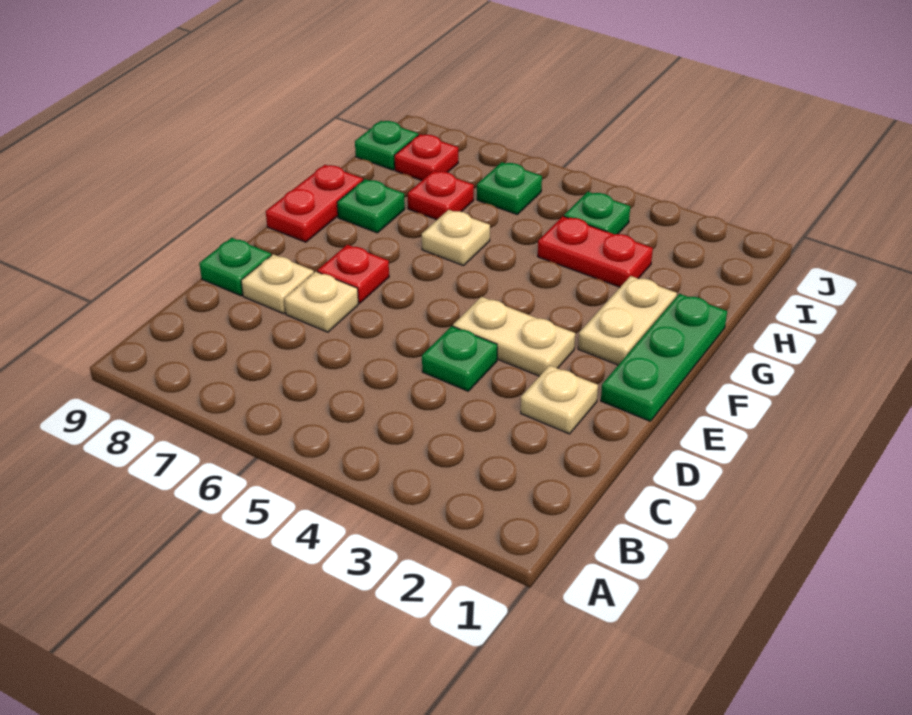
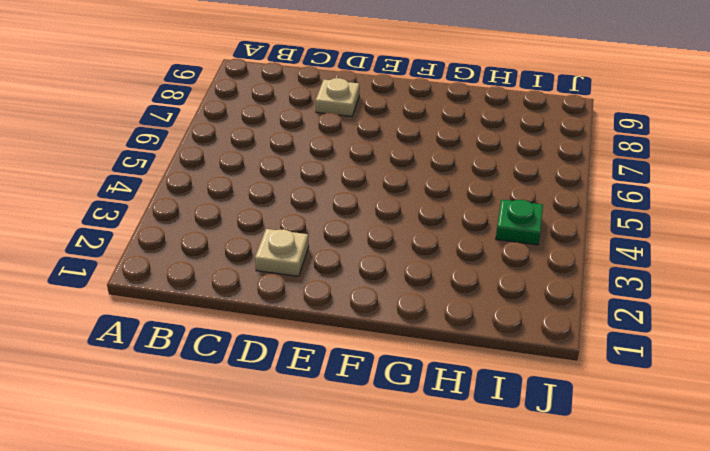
none -> green 1x1 plate [422,326,497,391]
none -> tan 1x1 plate [284,272,358,332]
none -> green 1x1 plate [199,238,271,296]

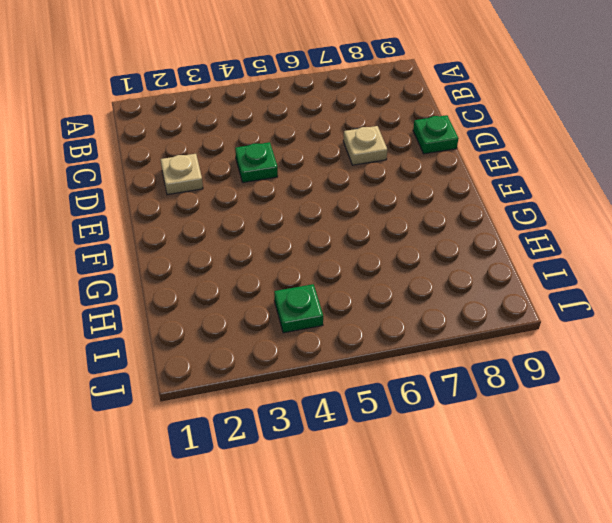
none -> tan 1x1 plate [241,254,314,314]
none -> green 1x3 plate [601,294,727,421]
none -> tan 1x2 plate [453,297,575,376]

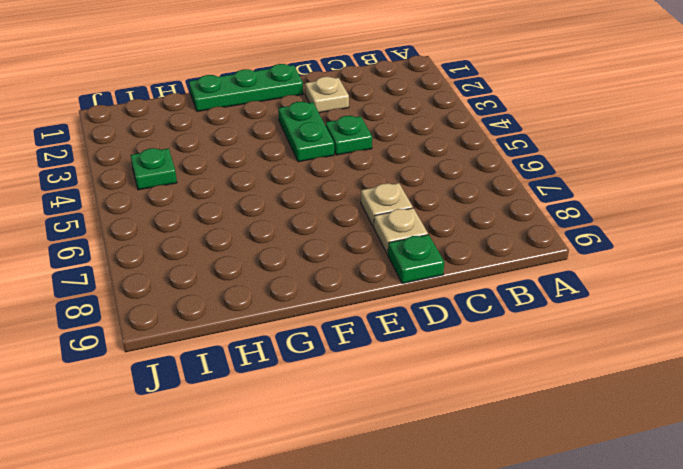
green 1x2 plate [278,102,334,162] -> tan 1x2 plate [453,297,575,376]
none -> red 1x1 plate [317,245,389,303]
none -> tan 1x2 plate [578,276,677,365]
none -> red 1x2 plate [266,165,363,242]

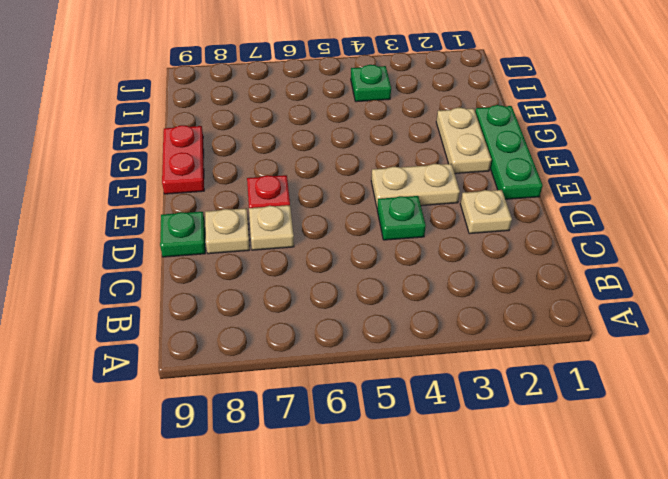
none -> tan 1x1 plate [422,210,490,266]
none -> green 1x1 plate [337,179,405,233]
none -> red 1x2 plate [538,216,653,287]

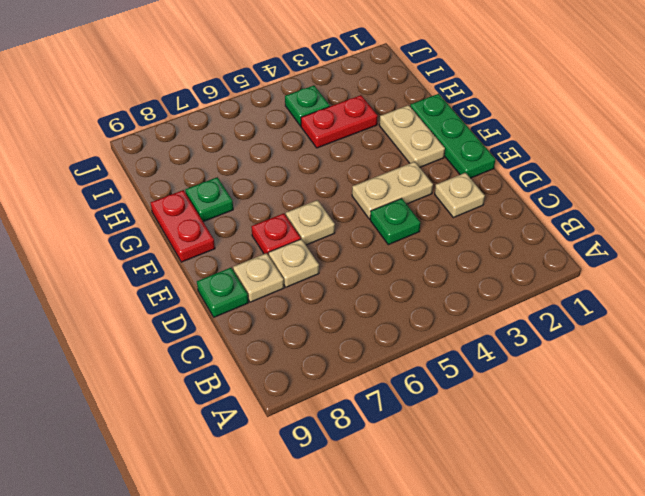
tan 1x1 plate [286,200,335,245] -> tan 1x1 plate moved to [422,210,490,266]
none -> red 1x1 plate [408,171,474,220]
none -> green 1x1 plate [477,162,542,214]
none -> red 1x1 plate [394,134,458,180]

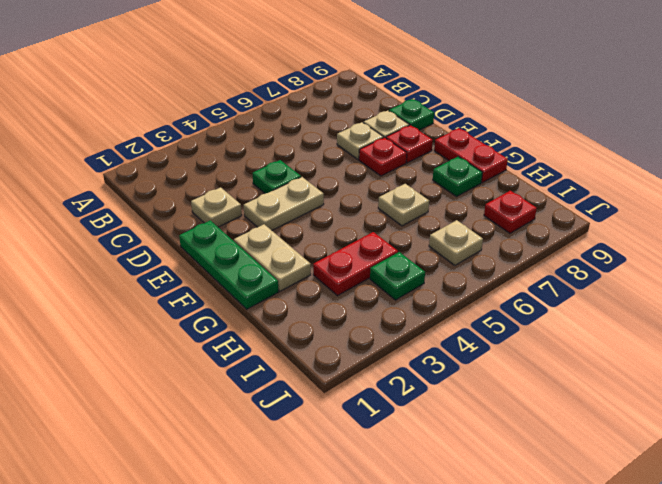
red 1x1 plate [386,125,433,163] -> red 1x1 plate moved to [408,171,474,220]
tan 1x1 plate [429,220,483,265] -> green 1x1 plate [477,162,542,214]
none -> green 1x1 plate [355,121,418,170]

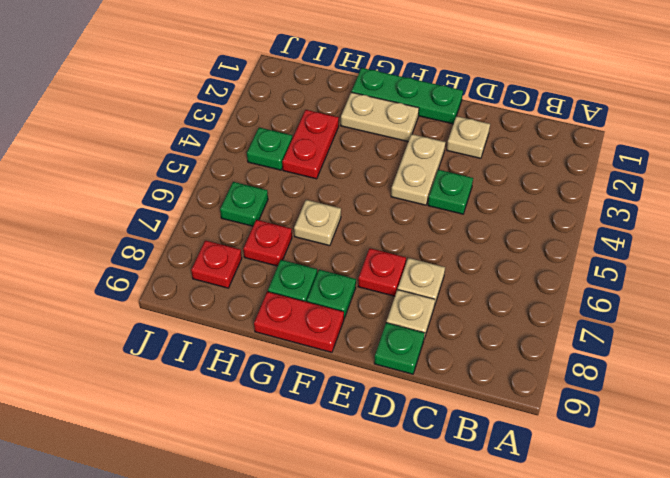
green 1x1 plate [307,270,356,318] -> green 1x1 plate moved to [355,121,418,170]

